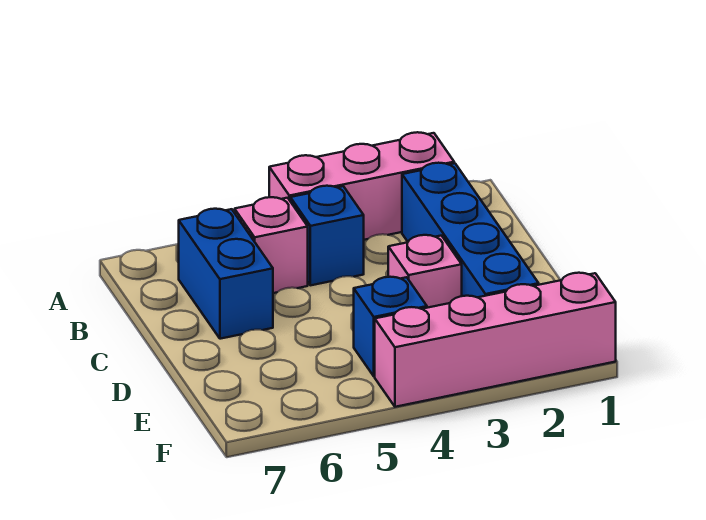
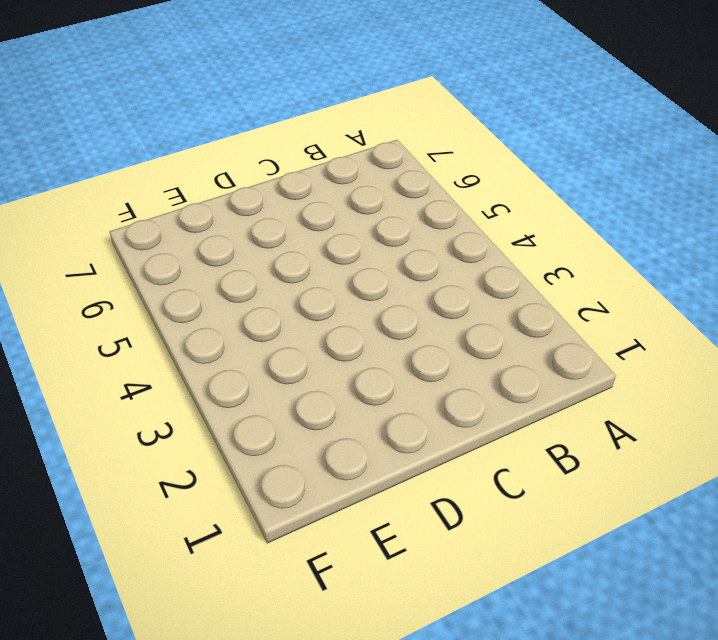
none -> pink 1x3 brick [269,132,454,240]
none -> blue 1x4 brick [402,163,539,297]

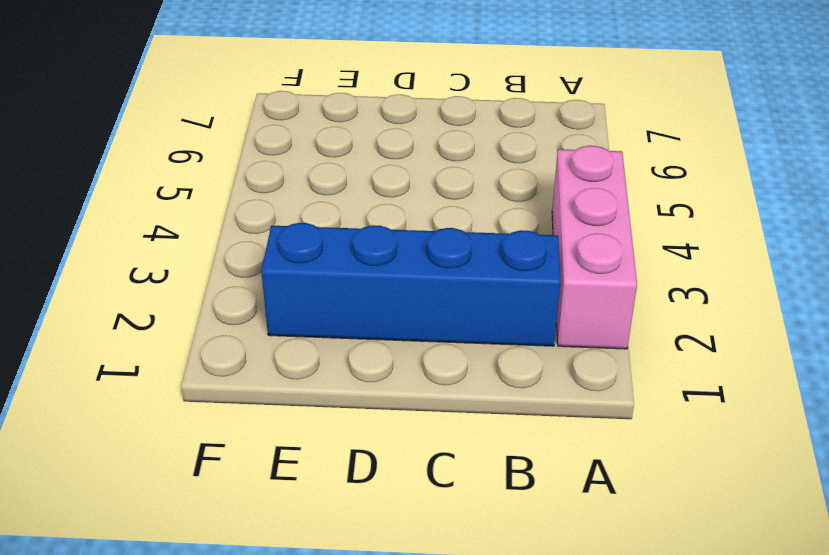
none -> blue 1x1 brick [290,186,364,285]
none -> pink 1x1 brick [235,197,308,293]

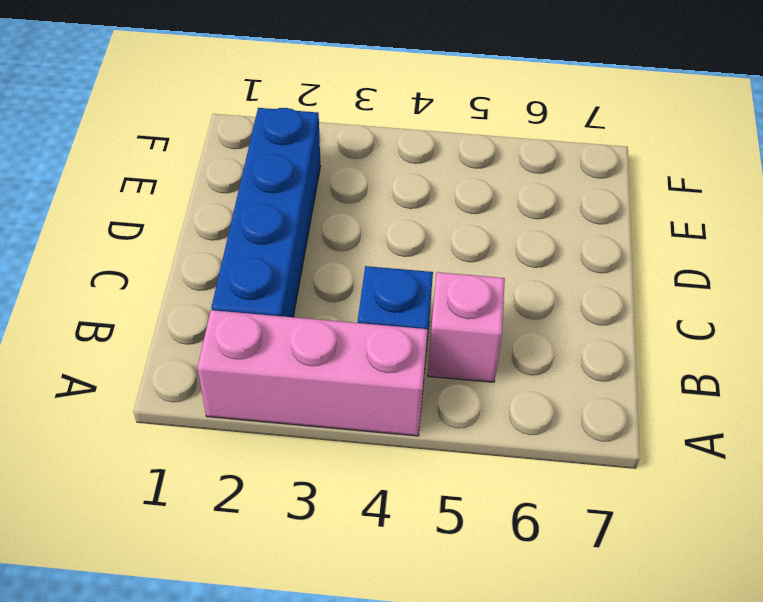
none -> blue 1x2 brick [179,209,273,339]
none -> pink 1x1 brick [388,235,462,308]

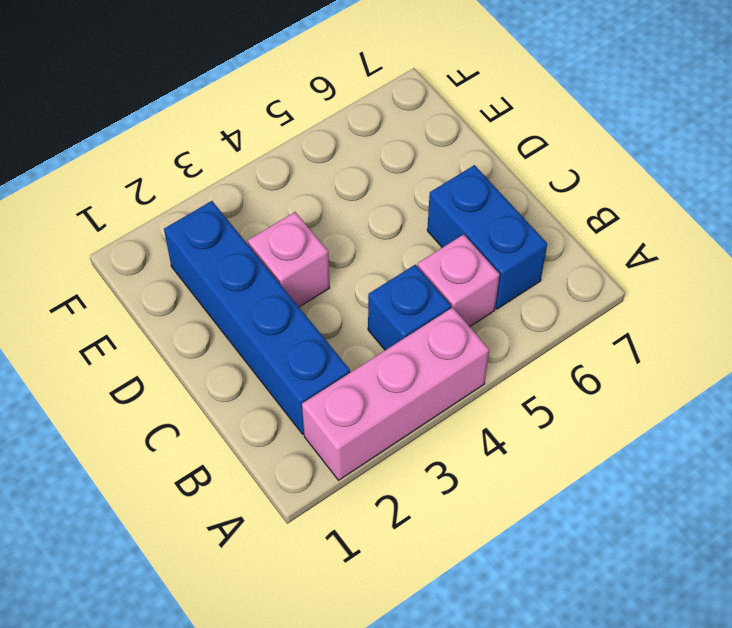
none -> blue 1x1 brick [354,277,427,376]
none -> pink 1x4 brick [375,273,616,407]

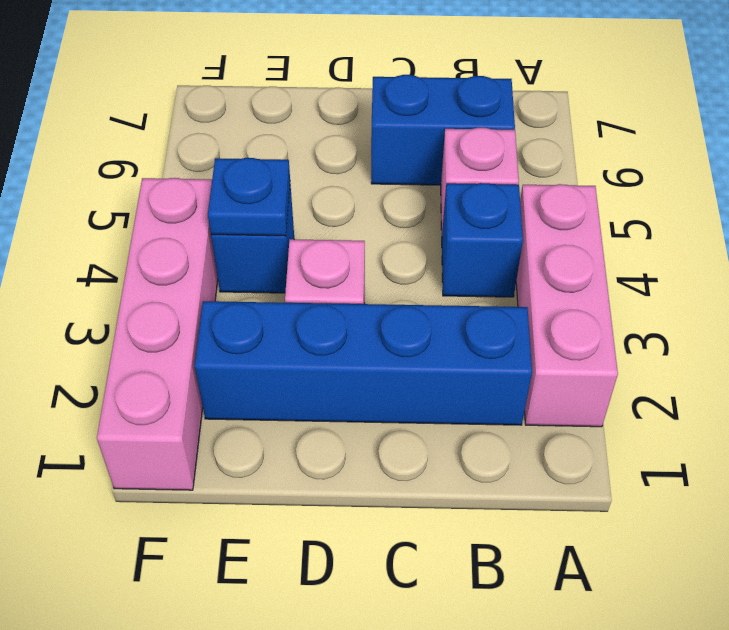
blue 1x1 plate [208,158,290,236] -> none

